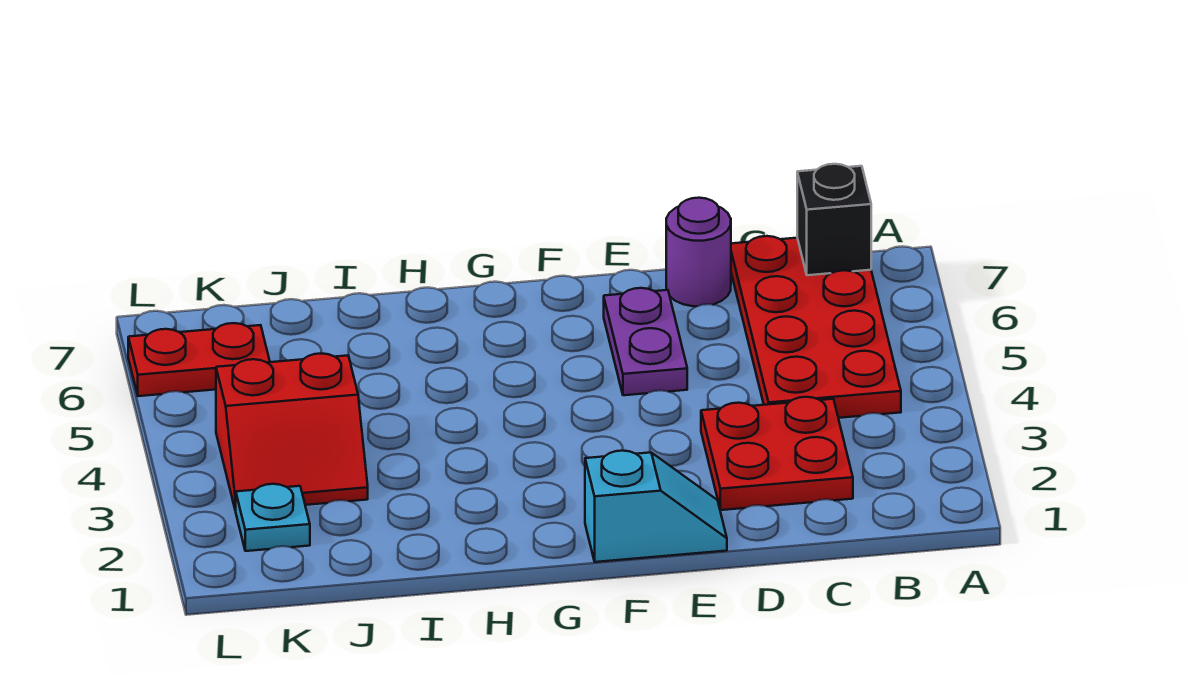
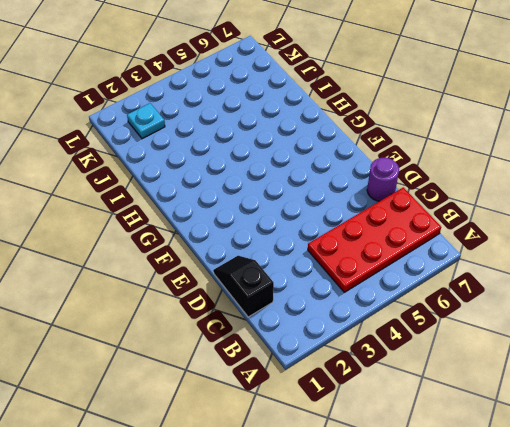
black 1x2 slope [213,256,274,317] -> none
none -> red 2x2 plate [701,397,853,510]
none -> cyan 1x2 slope [585,451,727,562]

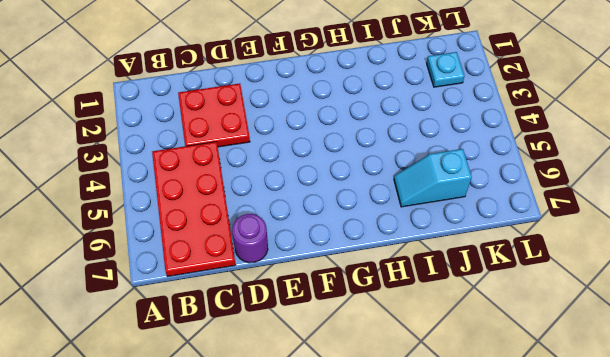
cyan 1x2 slope [394,149,472,207] -> cyan 1x2 slope moved to [585,451,727,562]
none -> purple 1x2 plate [604,288,687,395]
none -> red 2x2 slope [216,353,368,511]

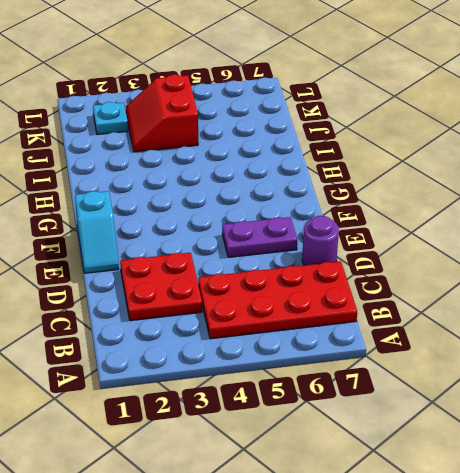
none -> red 1x2 plate [128,323,270,396]
none -> black 1x1 brick [797,164,871,275]

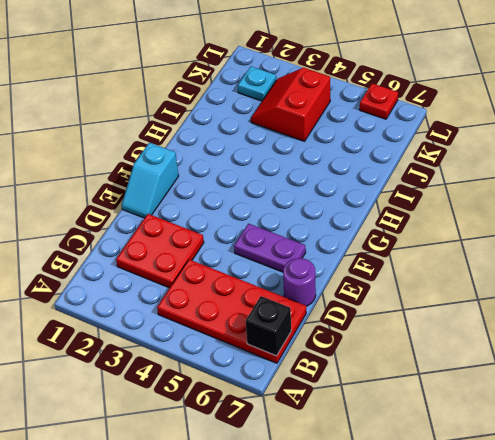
red 1x1 plate [360,83,398,119] -> red 1x2 plate [128,323,270,396]

